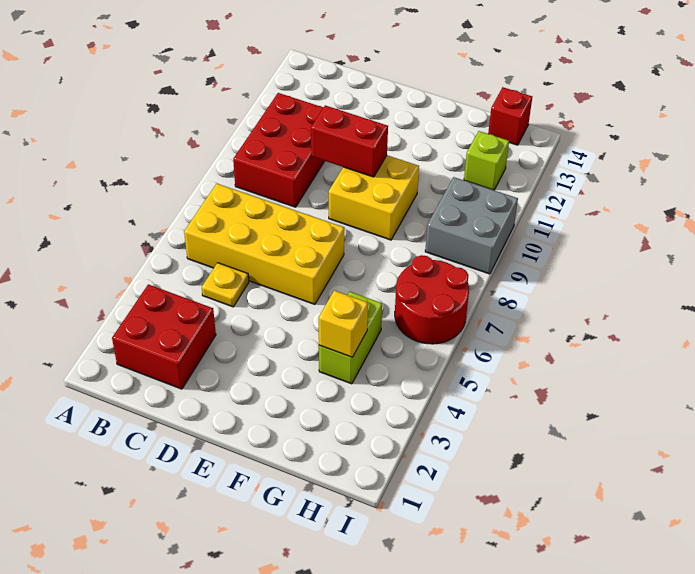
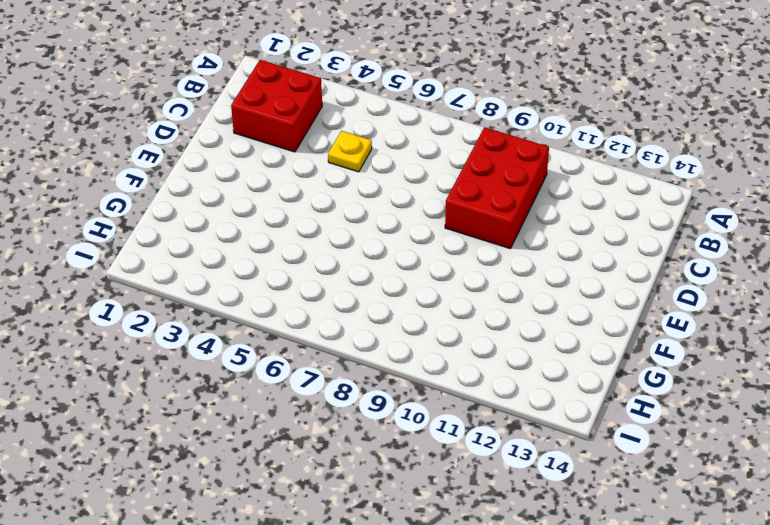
red 2x3 brick [445,127,549,249] -> red 2x3 brick turned to [233,93,324,207]
none -> yellow 2x4 brick [184,184,344,305]
none -> yellow 2x2 brick [329,155,419,240]
none -> lime 1x2 brick [319,292,382,384]

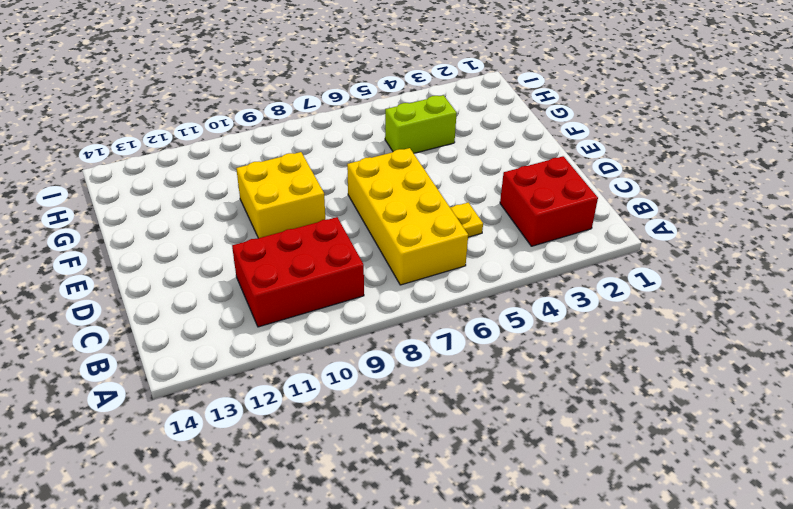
none -> red 2x2 round brick [395,255,469,344]
none -> grey 2x2 brick [425,177,518,274]
none -> lime 1x1 brick [464,131,509,190]

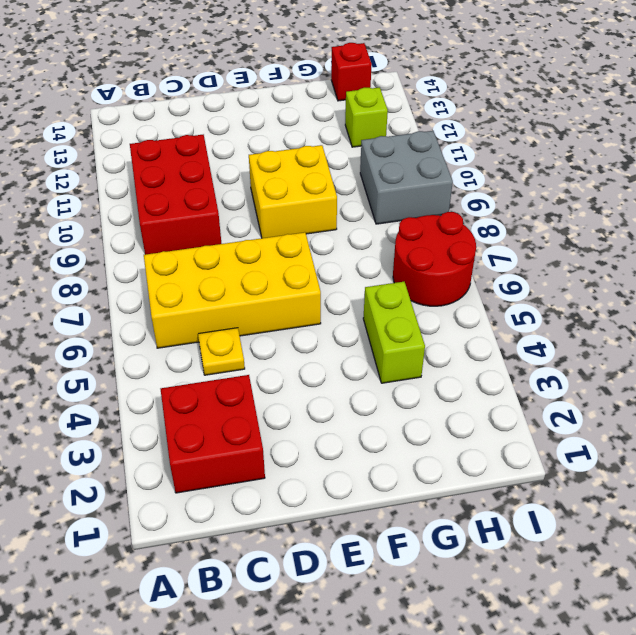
none -> red 1x2 brick [311,105,388,177]
none -> yellow 1x1 brick [319,291,368,357]

